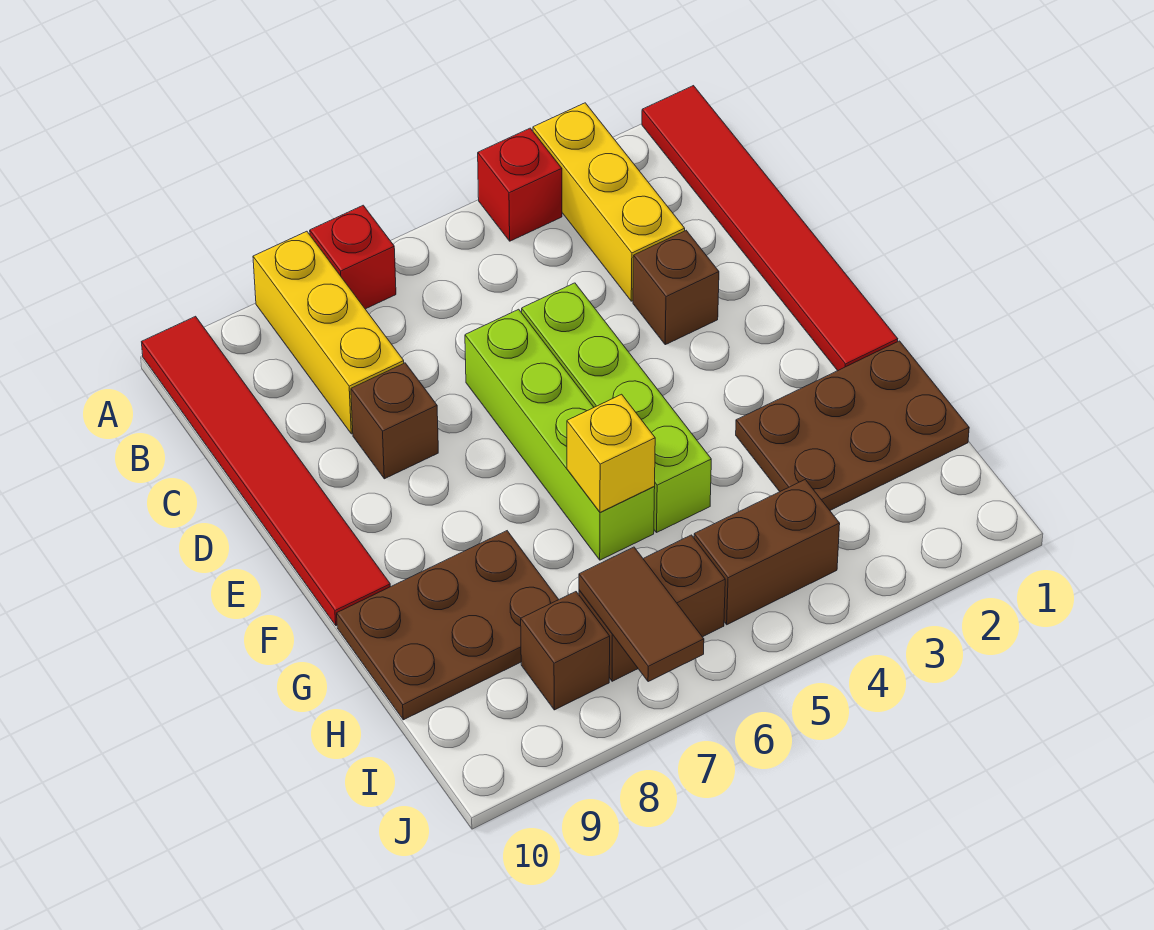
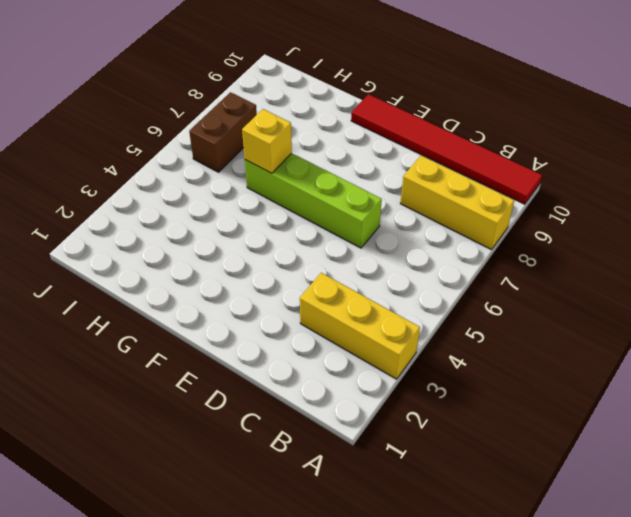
none -> red 1x6 tile [642,86,898,371]
none -> red 1x1 brick [478,128,562,241]
none -> red 1x1 brick [310,205,396,309]

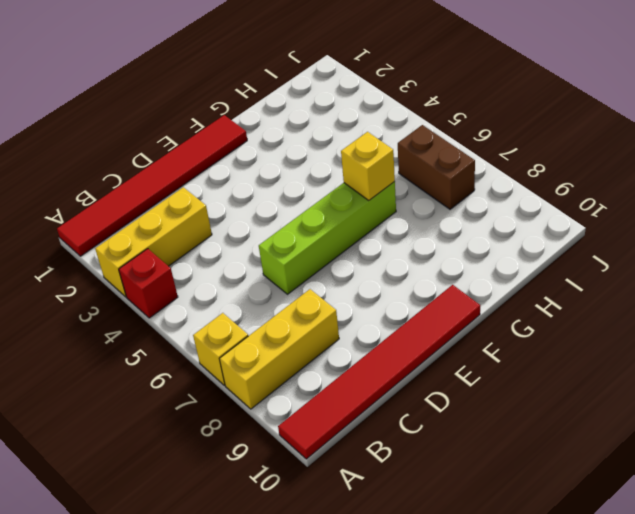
yellow 1x1 brick [193,313,248,385] -> red 1x1 brick [310,205,396,309]
none -> brown 1x1 brick [633,231,719,345]
none -> lime 1x4 brick [522,283,711,532]
none -> brown 1x1 brick [351,363,438,479]

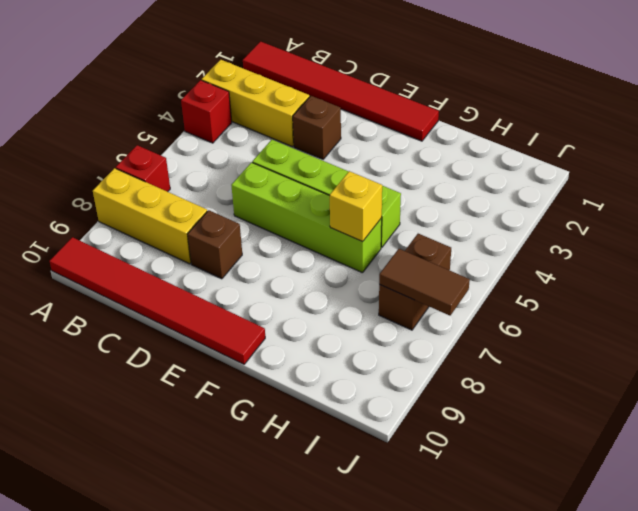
none -> brown 2x3 plate [736,341,969,510]
none -> brown 2x3 plate [337,531,559,720]
none -> brown 1x2 brick [694,480,840,625]

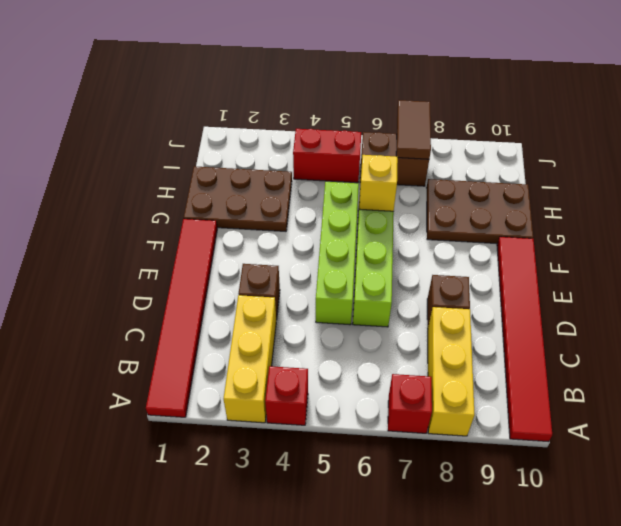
red 1x2 brick [293,129,361,183] -> brown 1x2 brick [694,480,840,625]
none -> brown 1x1 brick [521,592,610,710]

